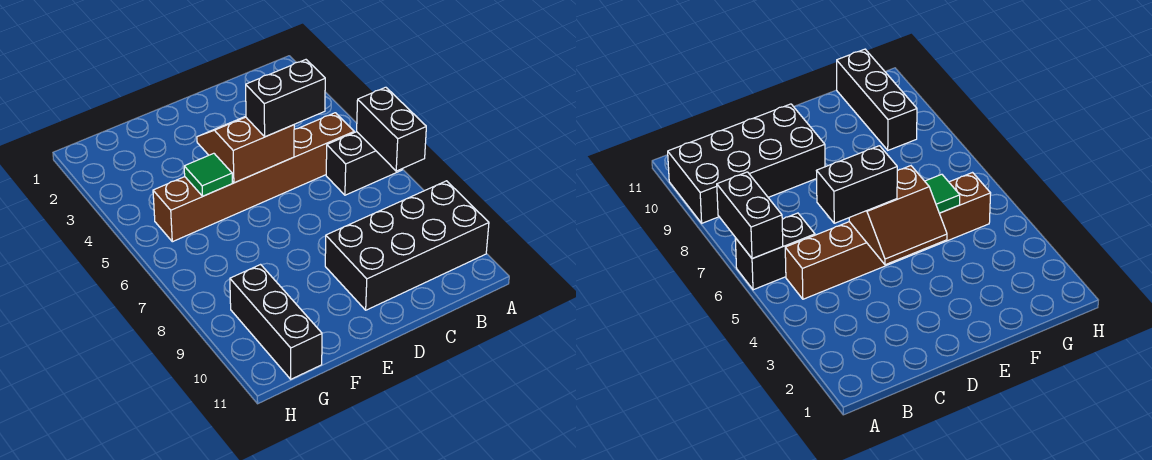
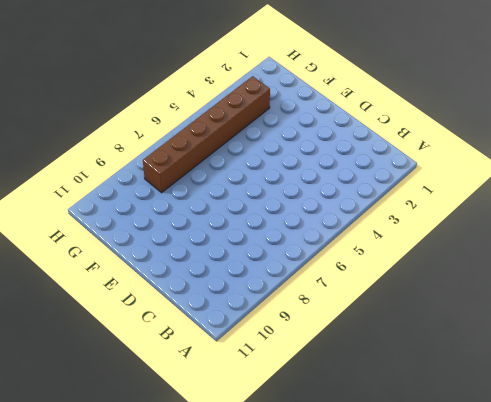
brown 1x6 brick [143,76,270,193] -> brown 1x6 brick turned to [153,113,354,242]
none -> black 1x2 brick [326,132,402,195]
none -> black 2x4 brick [325,181,489,310]

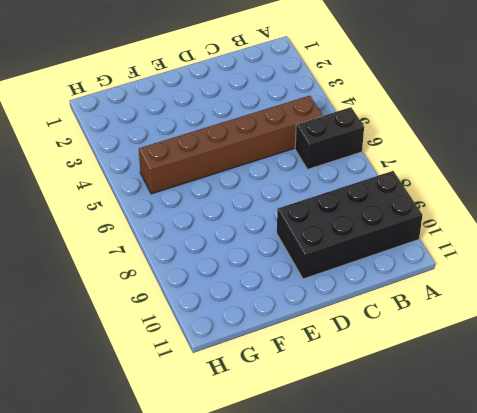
none -> black 1x3 brick [230,265,322,379]
none -> black 1x2 brick [357,87,426,171]

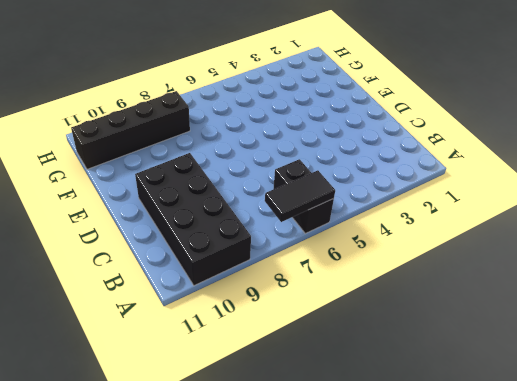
black 1x2 tile [265,170,335,222] -> black 1x2 brick [357,87,426,171]
black 1x4 brick [71,91,190,169] -> black 1x3 brick [230,265,322,379]
none -> brown 1x6 brick [153,113,354,242]
none -> brown 2x2 slope [197,116,294,183]

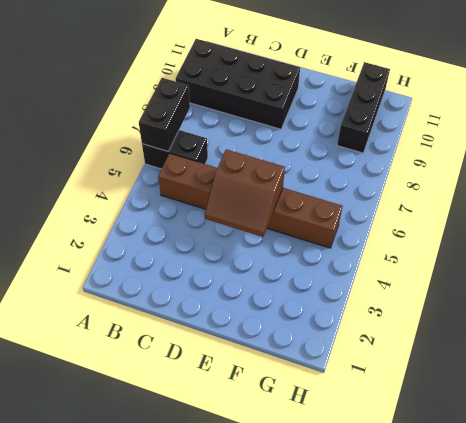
none -> green 1x1 tile [184,153,232,196]
none -> black 1x2 brick [246,60,325,137]

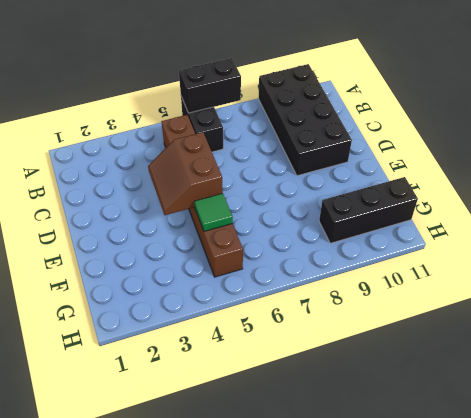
none -> black 1x2 brick [246,60,325,137]

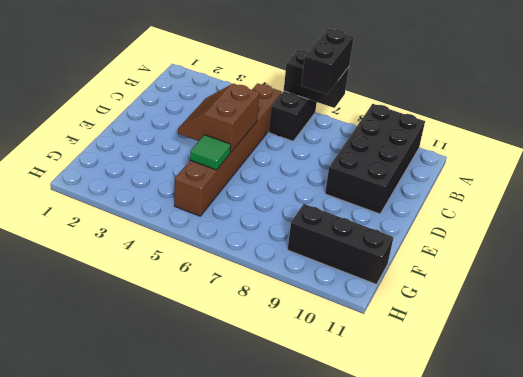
black 1x2 brick [301,29,354,94] -> black 1x2 brick moved to [246,60,325,137]

